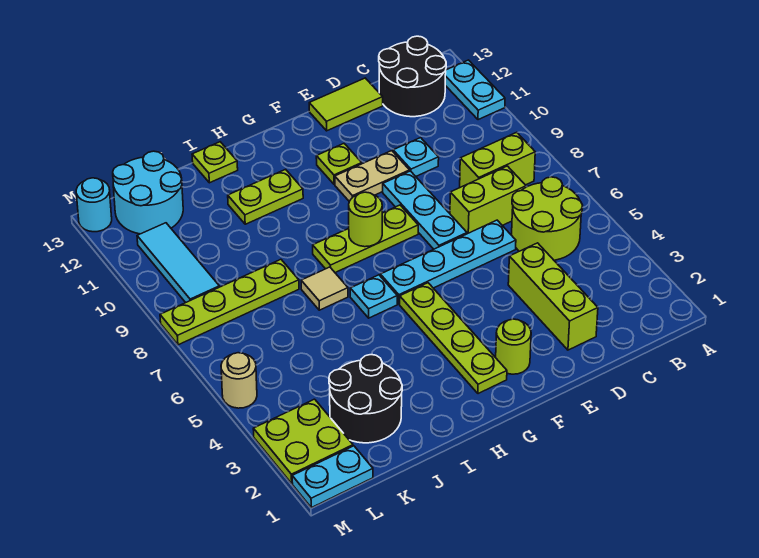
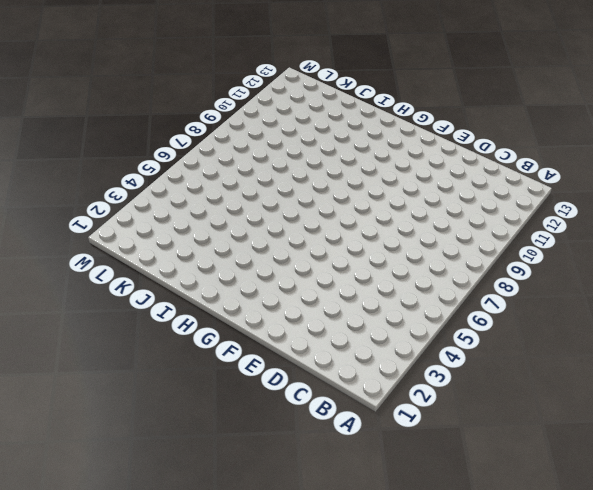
none -> cyan 1x2 plate [445,60,505,120]
none -> lime 2x2 round brick [512,177,583,260]
none -> lime 1x2 brick [460,132,535,187]

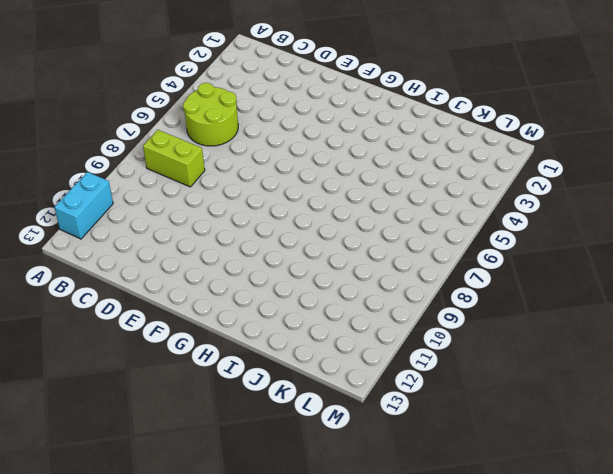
cyan 1x2 brick [55,172,113,239] -> cyan 1x2 plate [445,60,505,120]
none -> black 2x2 round brick [379,36,446,117]
none -> lime 1x2 brick [450,166,526,234]
none -> lime 1x3 brick [508,243,598,350]

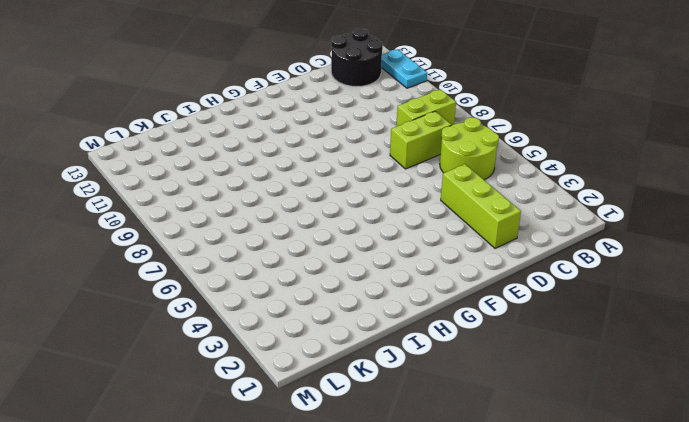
none -> cyan 1x4 plate [380,220,516,304]
none -> cyan 1x1 plate [393,138,439,176]
none -> lime 1x2 tile [309,78,383,131]

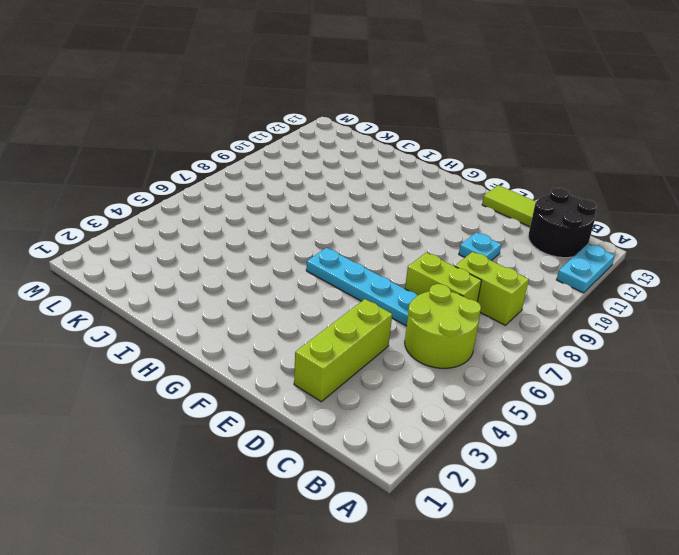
none -> cyan 1x3 plate [383,171,467,249]
none -> tan 1x2 plate [335,151,410,202]
none -> lime 1x1 round brick [496,319,531,374]

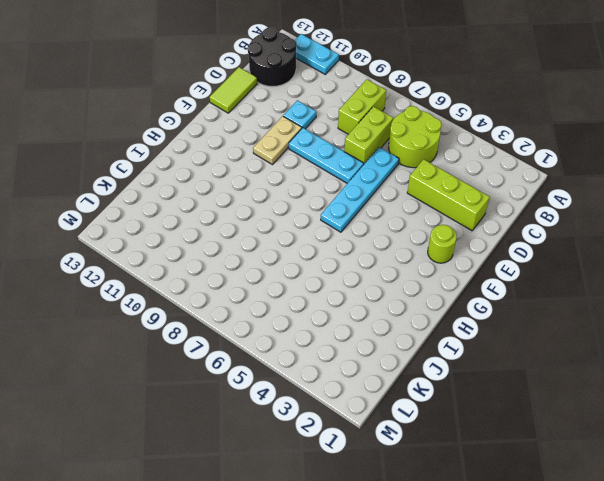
none -> lime 1x3 plate [313,205,418,273]
none -> lime 1x1 plate [316,144,362,184]
none -> lime 1x4 plate [400,283,507,394]

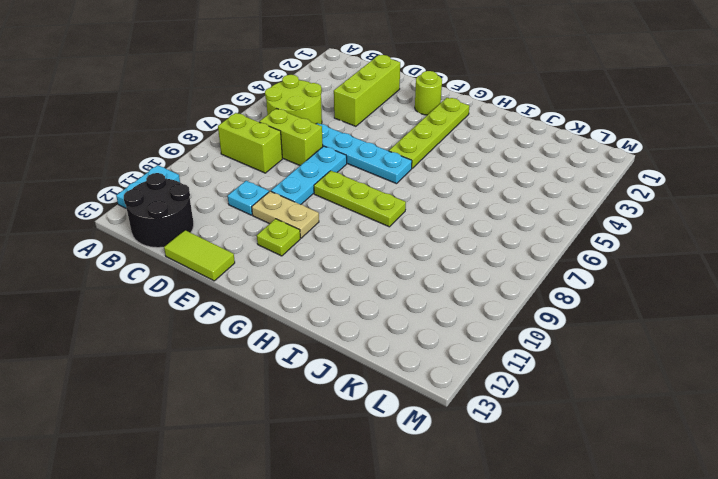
none -> cyan 1x1 plate [350,275,397,318]
none -> lime 1x2 plate [228,169,303,224]
none -> tan 1x1 tile [301,267,348,310]

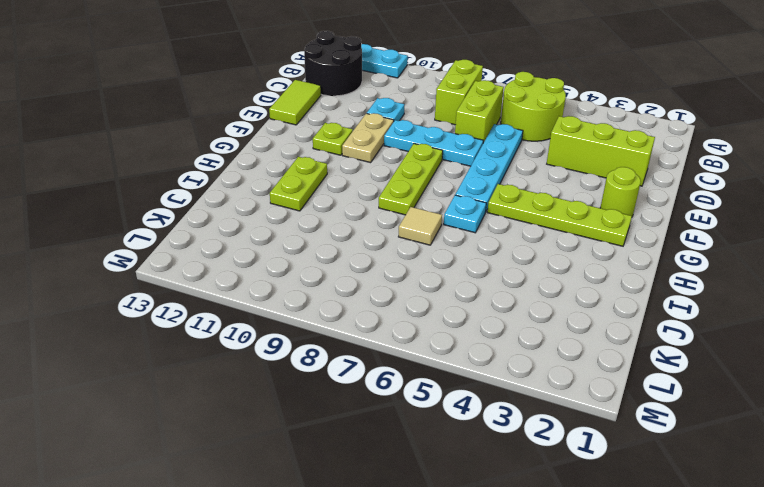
none -> lime 1x1 plate [192,142,238,183]
none -> black 2x2 round brick [329,355,402,443]
none -> lime 1x4 plate [160,259,299,345]

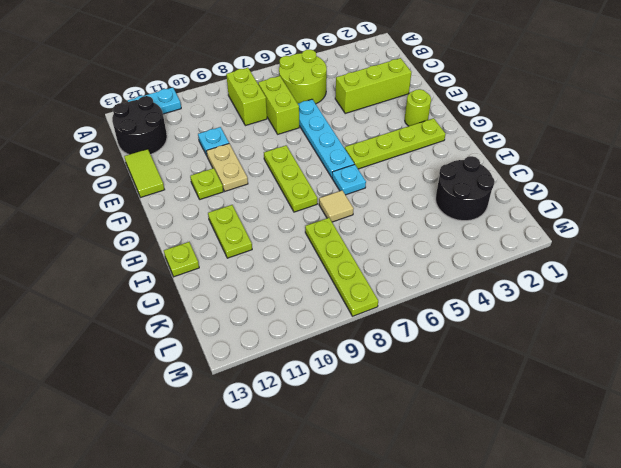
none -> cyan 1x3 plate [383,171,467,249]
none -> cyan 2x2 round brick [113,151,183,234]
none -> cyan 1x2 plate [292,446,373,508]

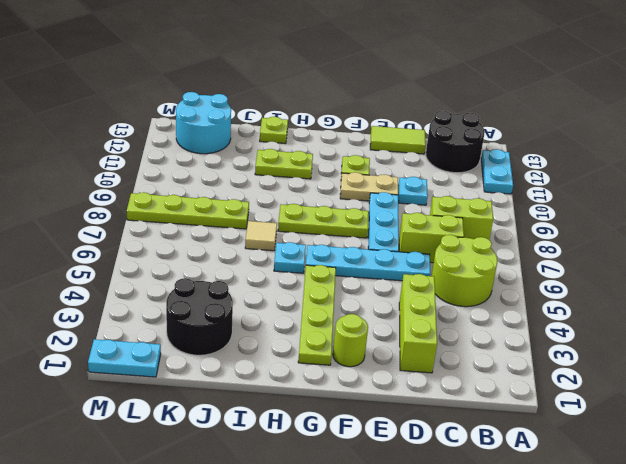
none -> lime 2x2 plate [253,399,353,483]
none -> cyan 1x3 tile [137,223,219,303]
none -> tan 1x1 round brick [221,353,257,408]

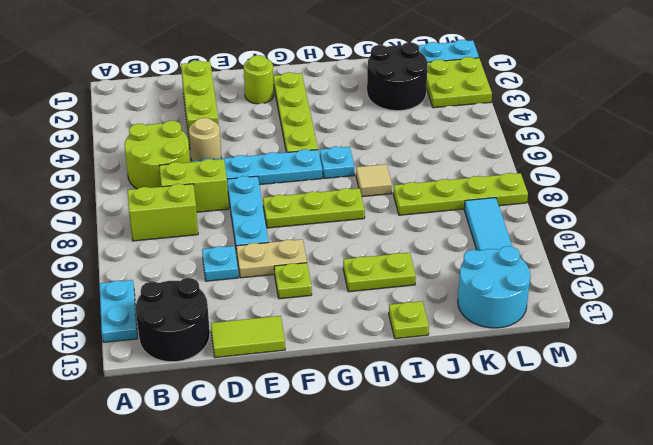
tan 1x1 round brick [189,118,221,161] -> tan 1x1 round brick moved to [221,353,257,408]
none -> cyan 1x1 round brick [76,178,112,232]
none -> lime 1x1 round brick [349,192,382,247]

